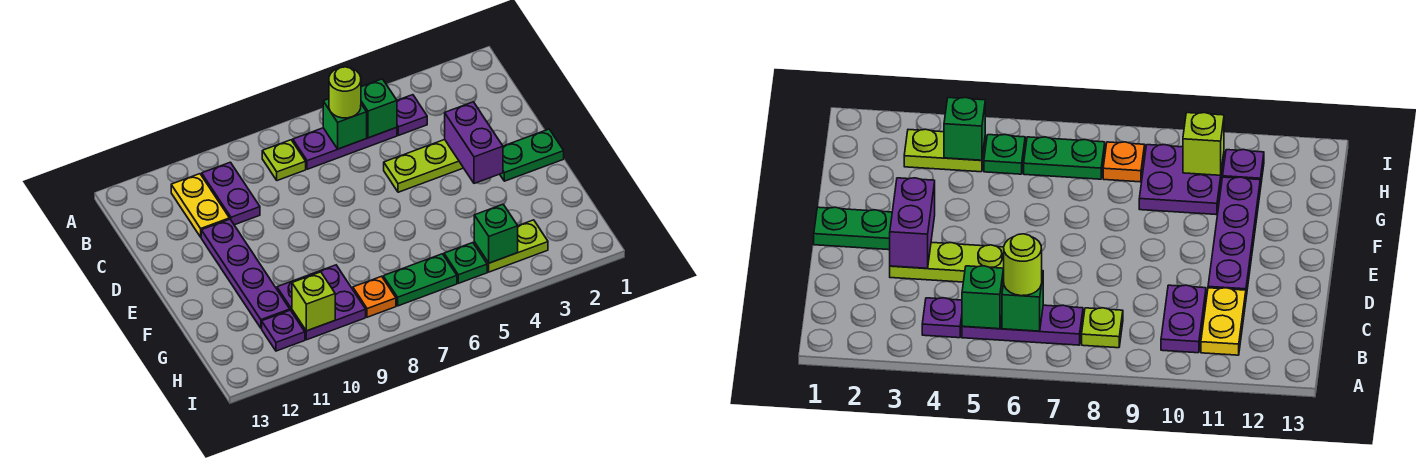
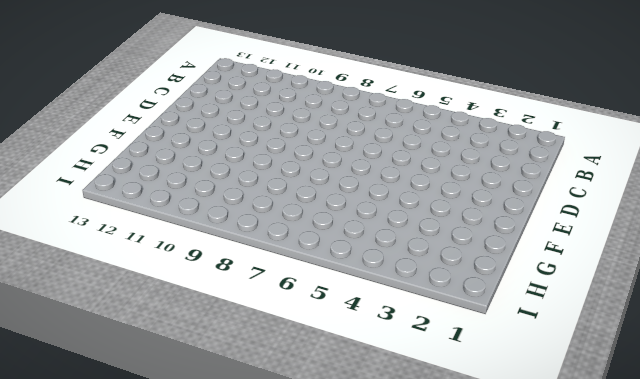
none -> purple 1x1 plate [397,95,427,135]
none -> purple 1x3 plate [293,127,397,169]
none -> lime 1x1 plate [262,140,306,181]

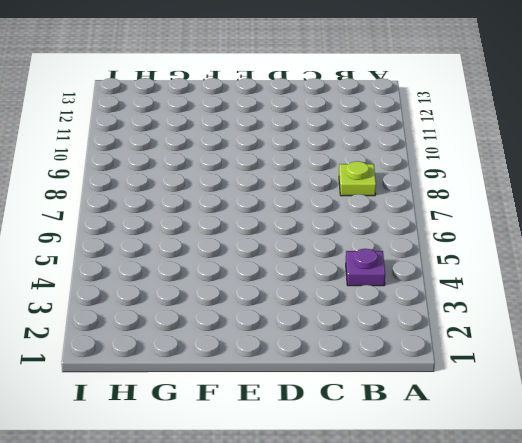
none -> purple 1x3 plate [293,127,397,169]
none -> purple 1x2 plate [202,162,260,225]
none -> yellow 1x2 plate [171,174,230,237]

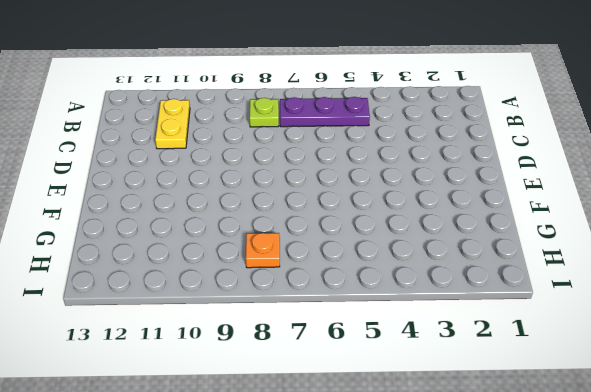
none -> purple 1x1 plate [397,95,427,135]
none -> purple 1x2 plate [202,162,260,225]
none -> lime 1x3 plate [384,140,463,192]

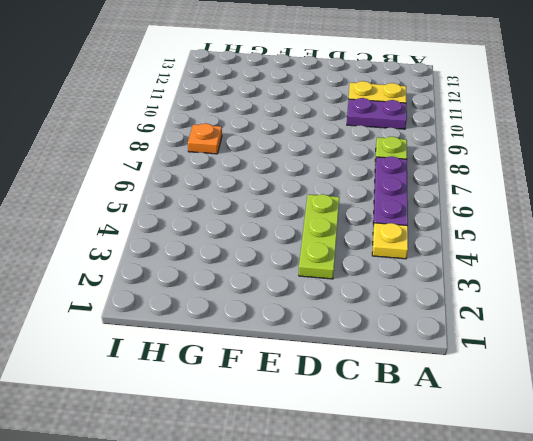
yellow 1x1 plate [372,223,408,259] -> purple 1x1 plate [397,95,427,135]
none -> purple 1x4 plate [201,219,290,328]
none -> green 1x2 plate [500,129,564,181]
none -> purple 2x2 plate [277,265,366,340]

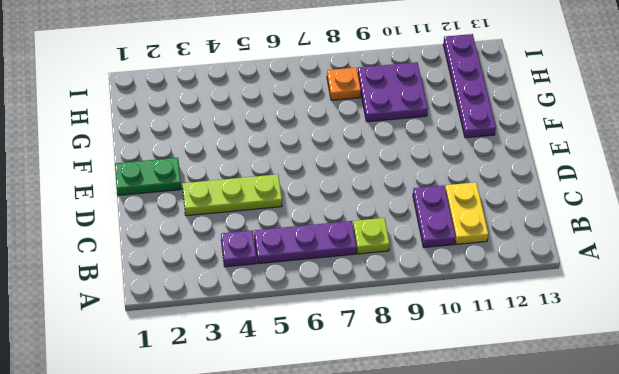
purple 1x4 plate [443,34,496,138] -> purple 1x4 plate moved to [201,219,290,328]
none -> lime 1x2 plate [474,220,548,272]
none -> green 1x1 plate [444,243,487,283]
none -> green 1x2 plate [383,254,457,306]

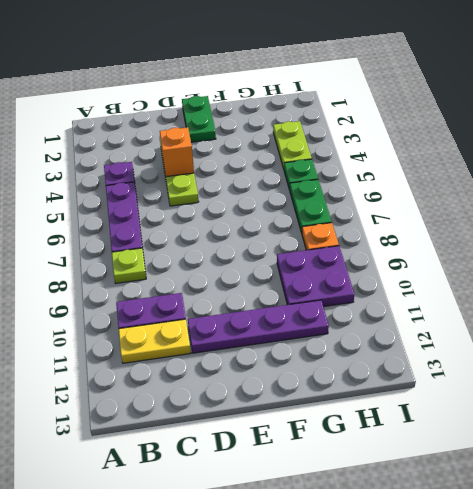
orange 1x1 brick [160,127,194,177] -> none
none -> purple 1x1 plate [262,310,305,351]
none -> green 1x1 brick [361,79,397,138]
none -> green 1x1 brick [323,99,367,149]

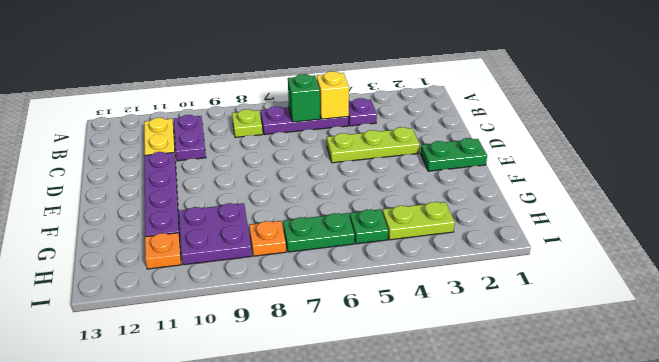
yellow 1x1 brick [317,71,349,119] -> green 1x1 brick [361,79,397,138]
orange 1x1 plate [145,233,181,269] -> purple 1x1 plate [262,310,305,351]
none -> purple 1x2 brick [445,102,503,183]
none -> green 1x1 brick [474,204,518,263]
none -> lime 1x1 brick [292,272,335,331]

